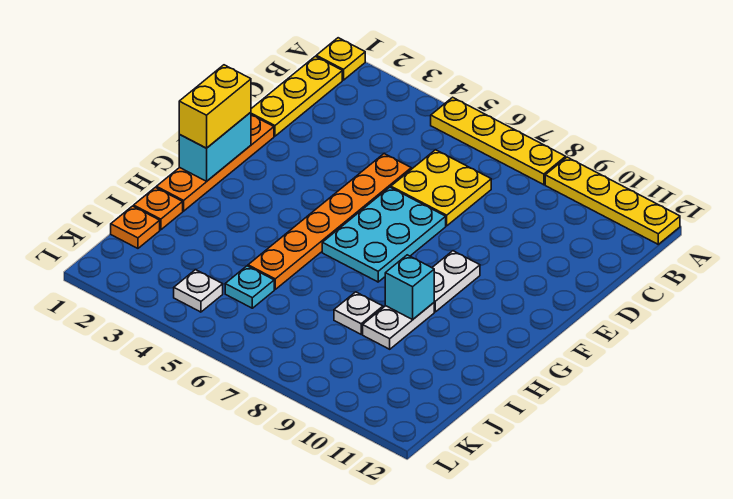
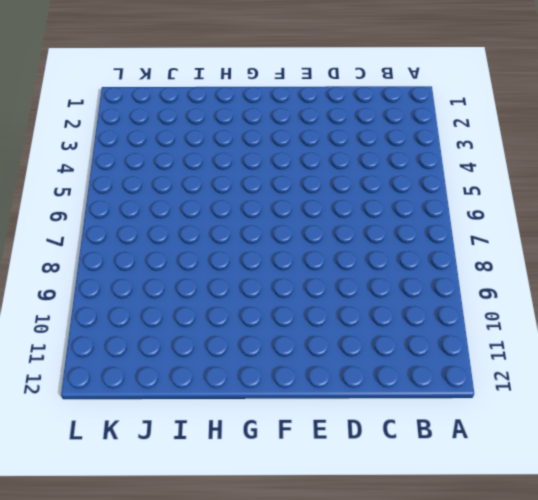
none -> yellow 1x1 plate [316,38,365,80]
none -> yellow 1x4 plate [431,97,566,185]
none -> yellow 1x4 plate [545,157,680,244]

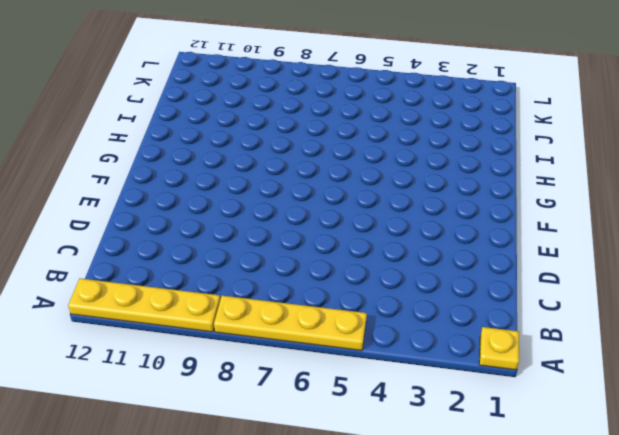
none -> yellow 1x3 plate [251,56,342,136]
none -> yellow 2x2 plate [391,150,491,226]
none -> orange 1x6 plate [248,154,411,289]

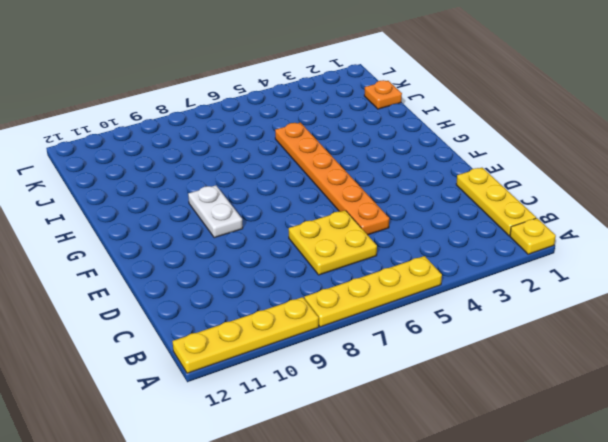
none -> orange 1x4 plate [156,115,274,211]
none -> cyan 2x3 plate [322,187,446,282]
none -> white 1x2 plate [363,303,434,349]

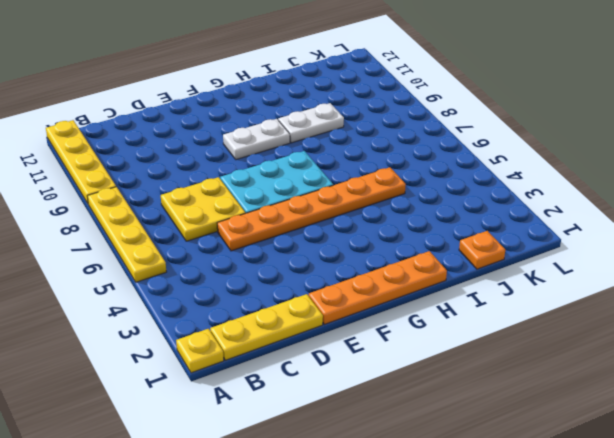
none -> orange 1x1 plate [134,187,183,230]
none -> white 1x1 plate [334,292,383,334]
none -> cyan 1x1 plate [225,266,274,308]

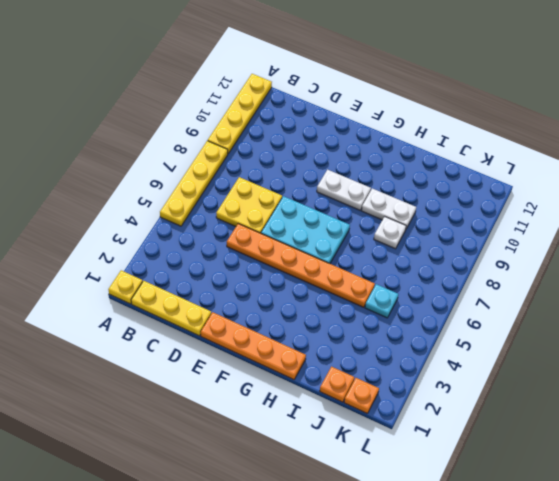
orange 1x1 plate [344,378,379,413] -> orange 1x1 plate moved to [134,187,183,230]
none -> white 1x1 plate [174,270,223,312]
none -> cyan 1x2 brick [179,112,251,181]
none -> cyan 1x1 brick [385,255,434,320]

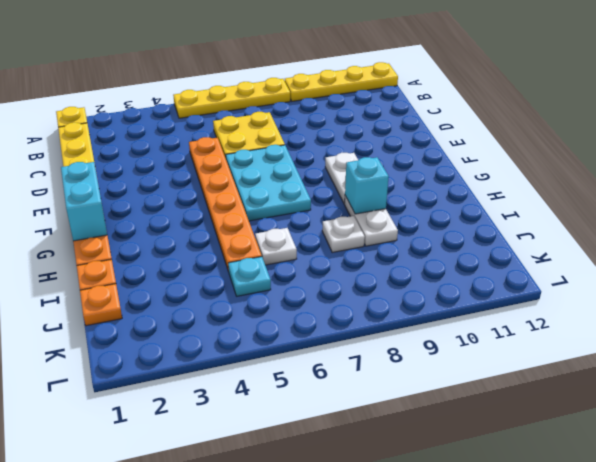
white 1x1 plate [255,228,297,265] -> white 1x1 plate moved to [174,270,223,312]
none -> yellow 1x2 brick [179,65,251,148]

